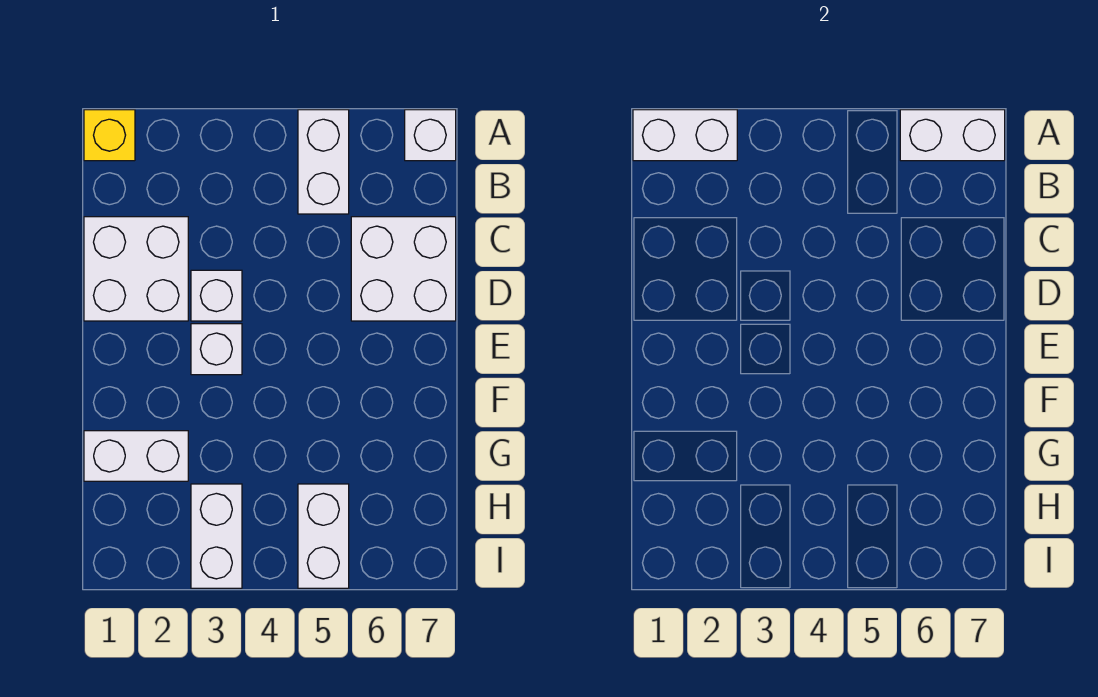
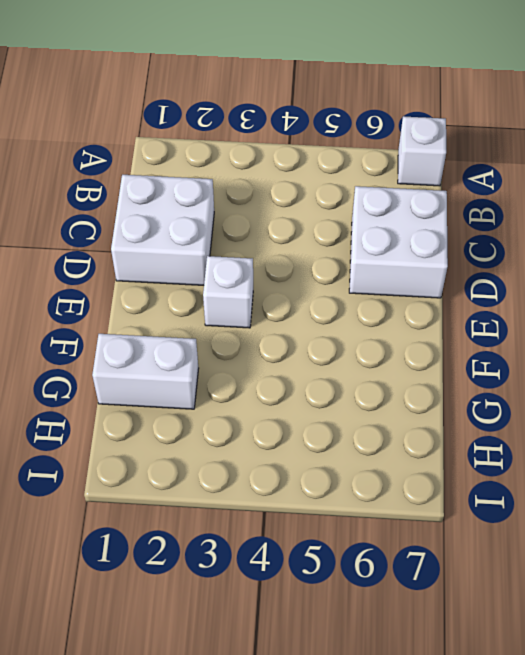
none -> yellow 1x1 brick [84,110,135,161]
none -> white 1x2 brick [298,110,349,214]
none -> white 1x1 brick [191,270,242,321]

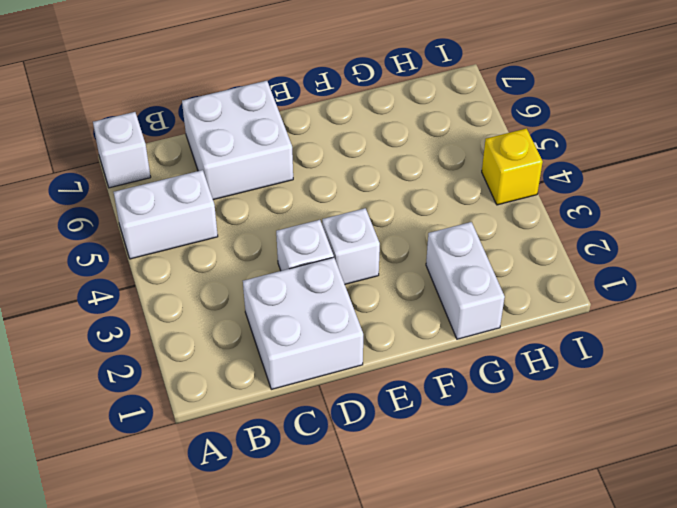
yellow 1x1 brick [482,128,543,205] -> yellow 1x1 brick moved to [84,110,135,161]
none -> white 1x2 brick [191,484,242,588]
none -> white 1x2 brick [298,484,349,588]
none -> white 1x2 brick [633,110,737,161]

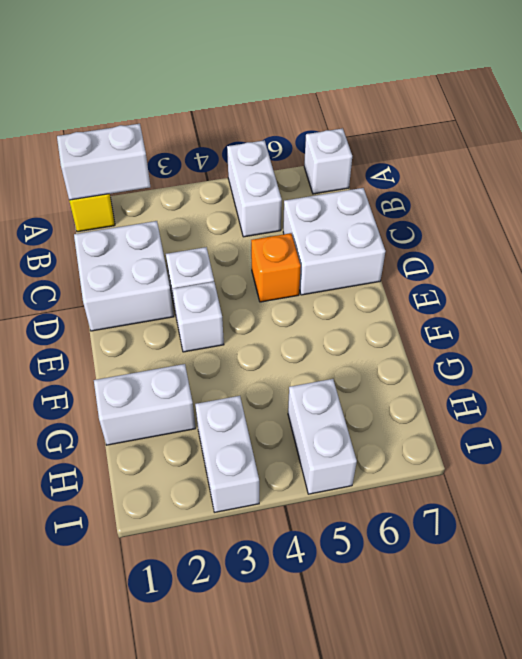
orange 1x1 brick [251,233,301,302] -> none
none -> white 1x2 brick [900,110,1005,161]

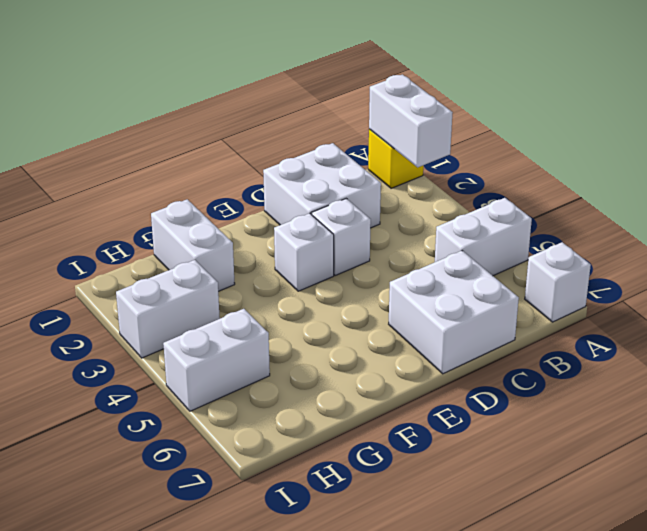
none -> white 1x2 brick [900,110,1005,161]

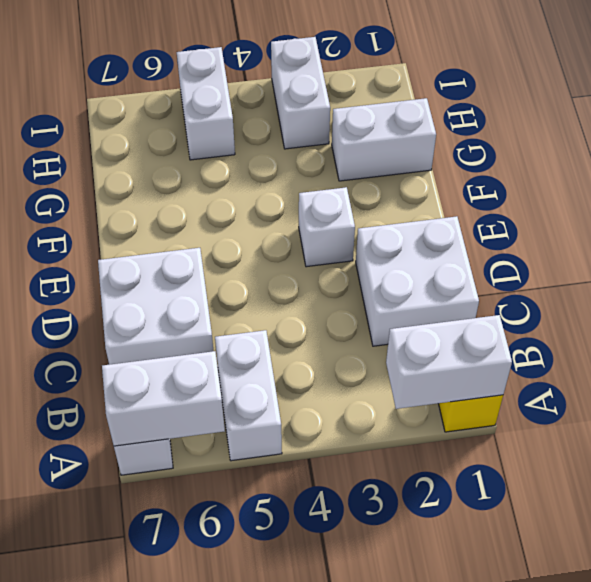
none -> white 1x1 brick [191,270,242,321]

